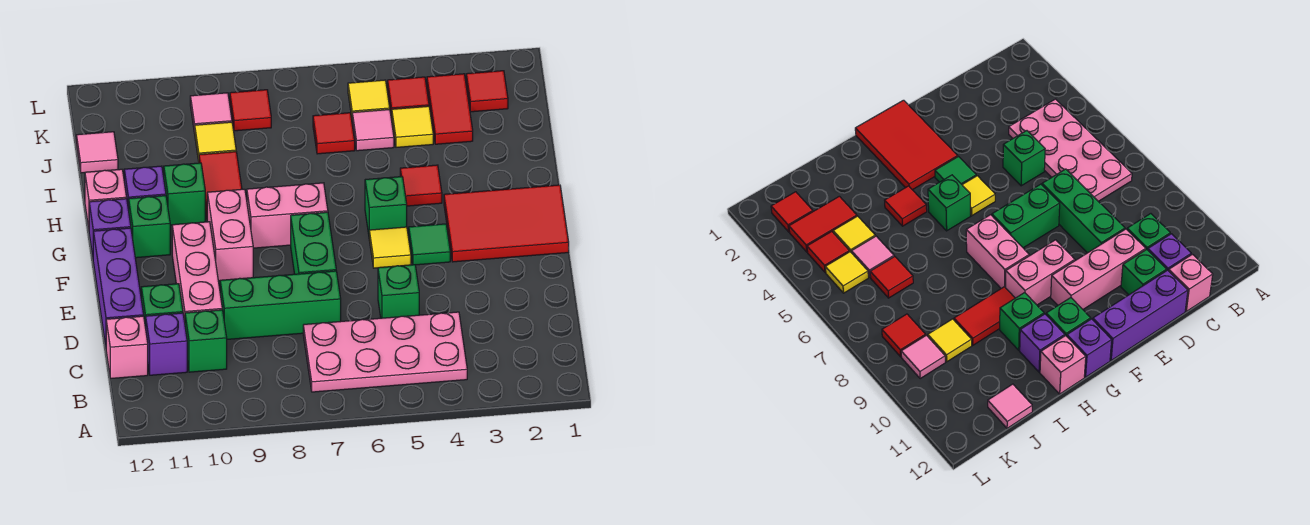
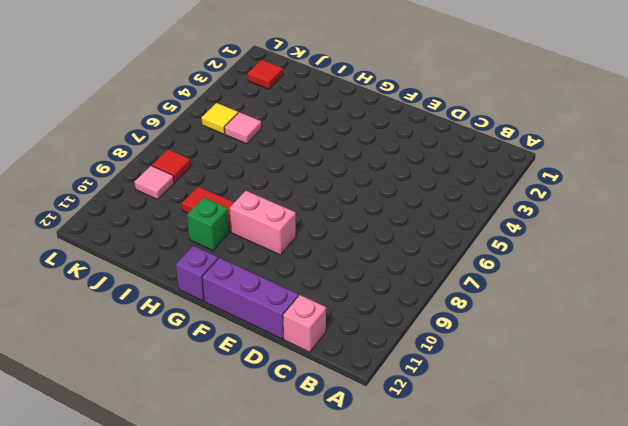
none -> pink 2x4 plate [303,312,467,392]
none -> green 1x1 brick [185,310,227,372]
none -> purple 1x1 brick [146,313,187,375]
none -> green 1x1 brick [378,265,419,318]

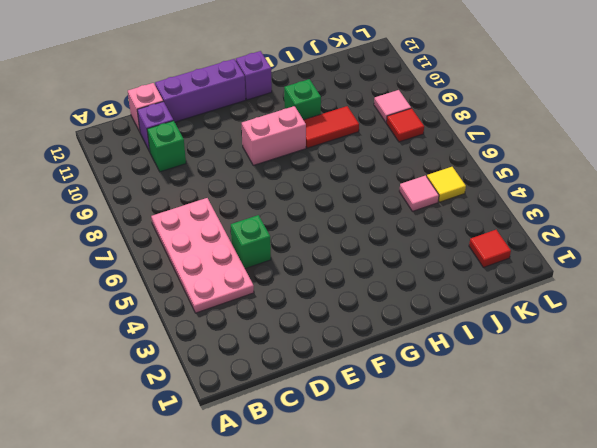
none -> green 1x3 brick [220,271,341,339]
none -> pink 1x3 brick [172,222,222,322]
none -> green 1x1 brick [141,284,183,328]
none -> green 1x2 brick [291,212,336,274]

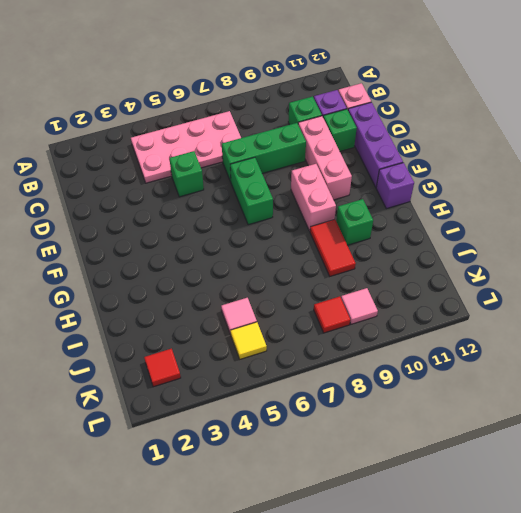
none -> red 2x3 tile [444,185,569,262]
none -> green 1x1 tile [409,224,450,265]
none -> yellow 1x1 tile [369,227,411,268]
none -> green 1x1 brick [365,177,407,234]

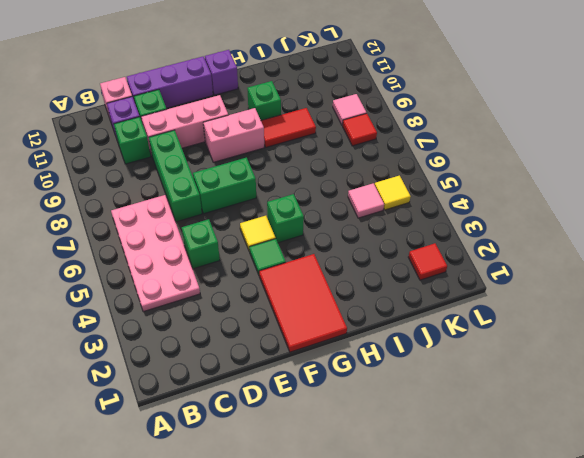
none -> pink 1x2 brick [247,183,328,248]
none -> green 1x1 brick [129,196,170,258]
none -> red 1x1 tile [400,165,442,206]
none -> purple 1x1 brick [124,166,166,210]

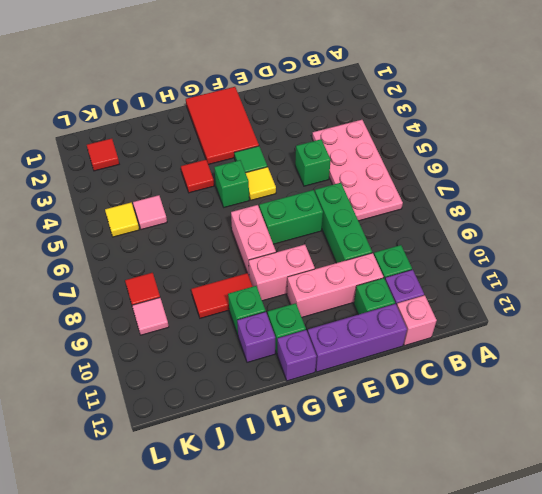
none -> pink 1x1 brick [85,169,127,228]
none -> red 1x2 tile [427,74,473,144]
none -> yellow 1x1 tile [392,106,433,147]
none -> red 1x1 tile [313,113,355,154]

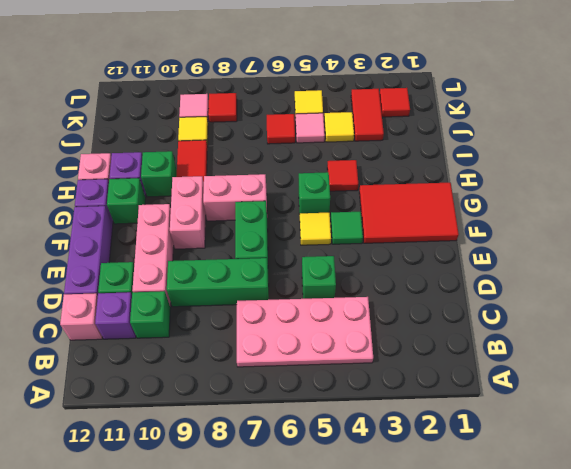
none -> pink 1x1 tile [76,132,118,173]
none -> red 1x1 tile [388,77,429,117]

